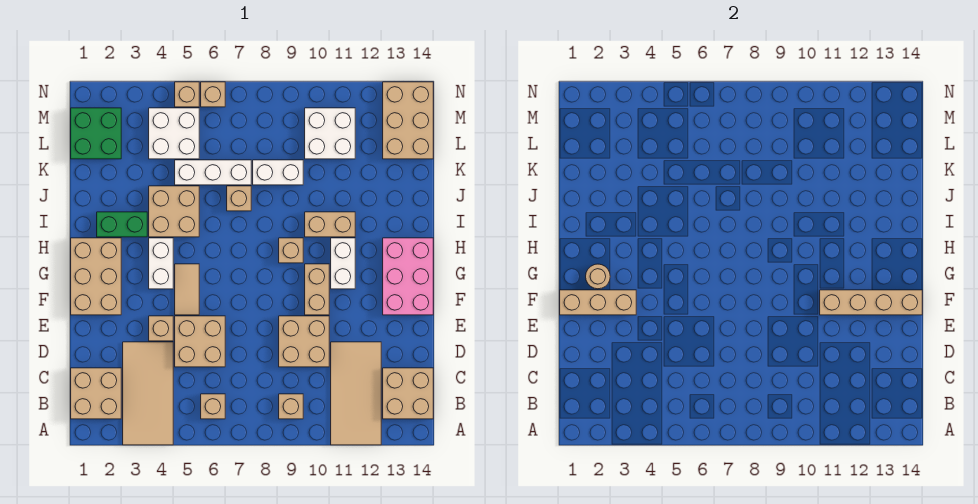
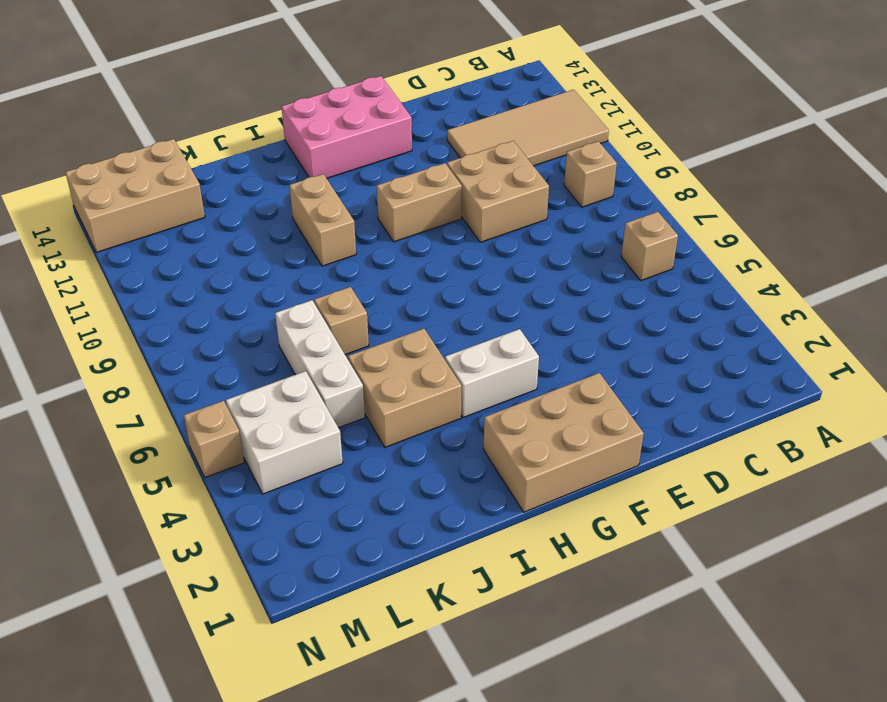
none -> tan 2x4 tile [123,342,173,445]
none -> tan 2x2 brick [71,368,121,419]
none -> tan 2x2 brick [383,368,433,419]
none -> tan 2x2 brick [175,316,225,367]

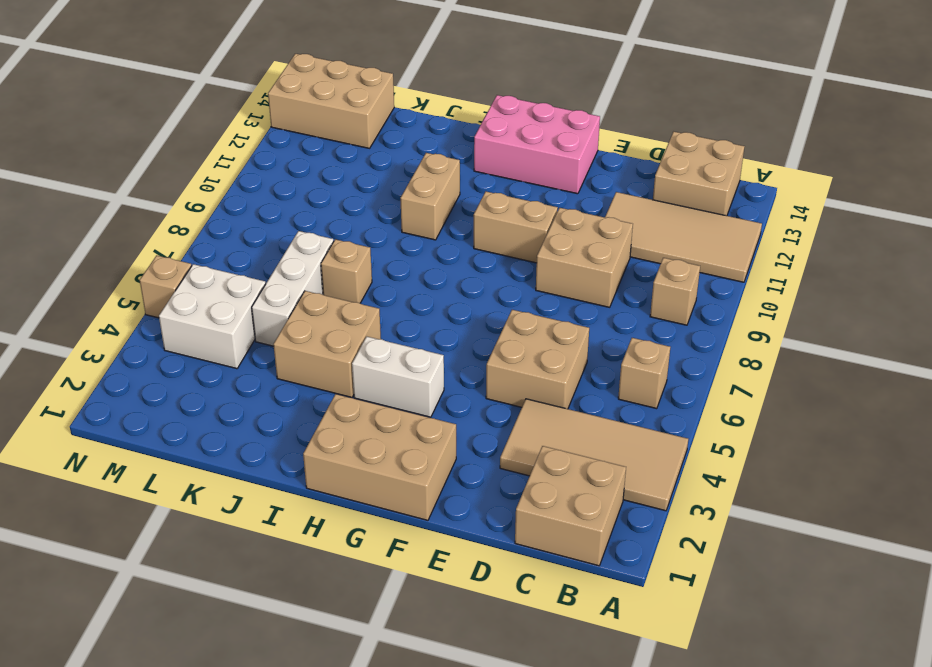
none -> tan 1x1 brick [149,316,173,341]
none -> tan 1x2 tile [175,264,199,315]
none -> white 1x2 brick [331,238,355,289]
none -> tan 1x1 brick [279,238,303,263]

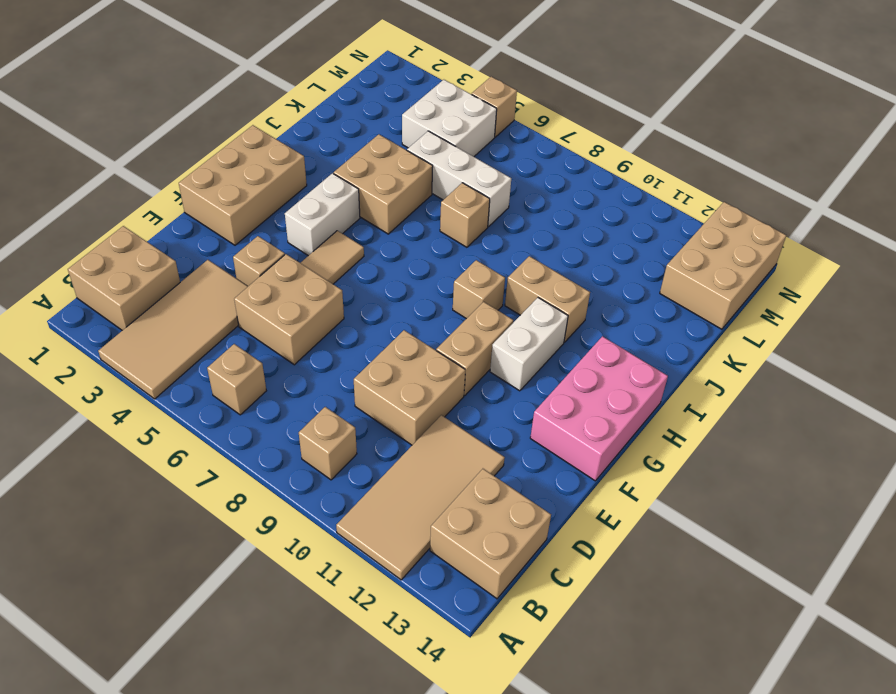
none -> green 1x2 brick [97,212,147,237]
none -> white 1x2 brick [253,160,303,185]
none -> green 2x2 brick [71,108,121,159]
none -> white 2x2 brick [305,108,355,159]

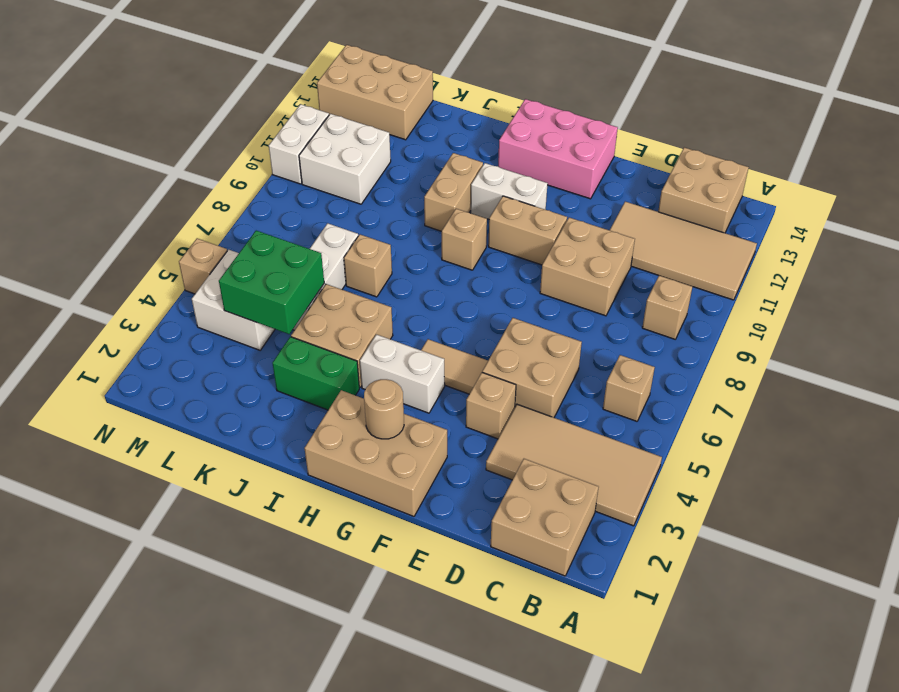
green 1x2 brick [273,337,359,410] -> green 1x2 brick turned to [97,212,147,237]
green 2x2 brick [219,231,324,334] -> green 2x2 brick moved to [71,108,121,159]
white 1x2 brick [269,104,329,184] -> white 1x2 brick moved to [253,160,303,185]
none -> tan 1x1 brick [201,82,225,107]
none -> tan 1x3 brick [560,290,636,315]
none -> tan 1x4 brick [820,290,922,315]

